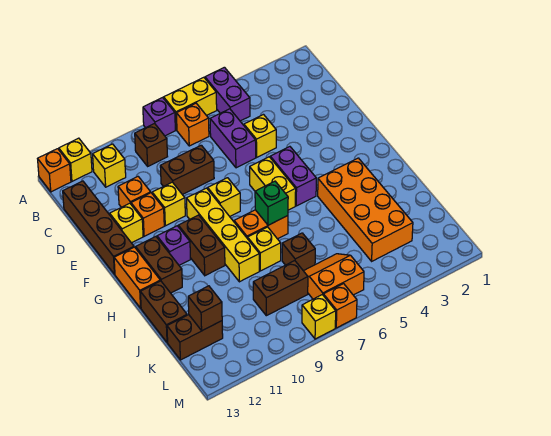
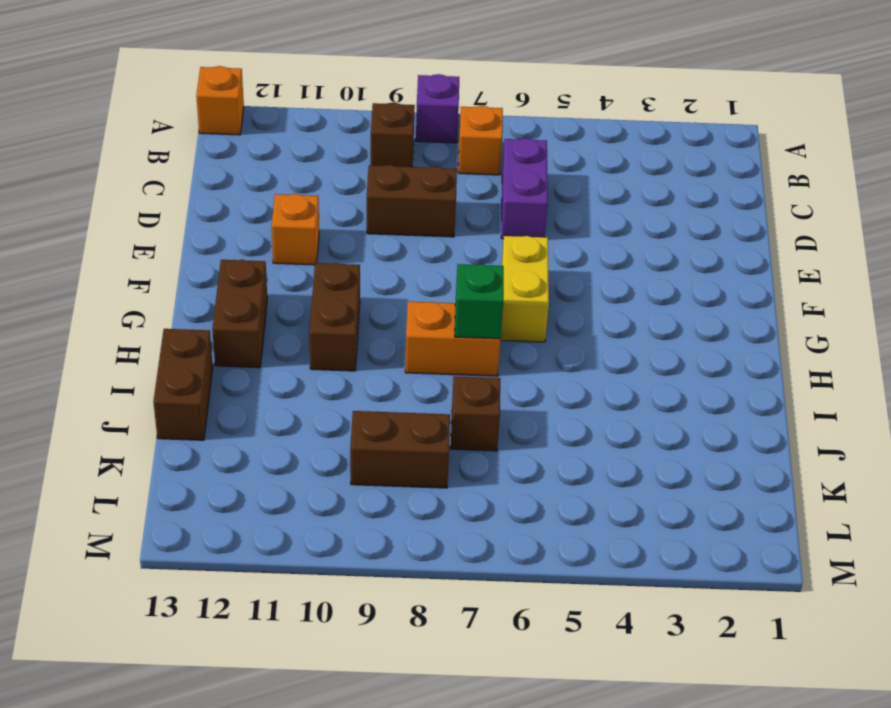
none -> purple 1x2 brick [205,67,250,121]
none -> yellow 1x2 brick [164,77,217,130]
none -> yellow 1x1 brick [59,138,92,181]
none -> yellow 1x1 brick [93,144,126,187]

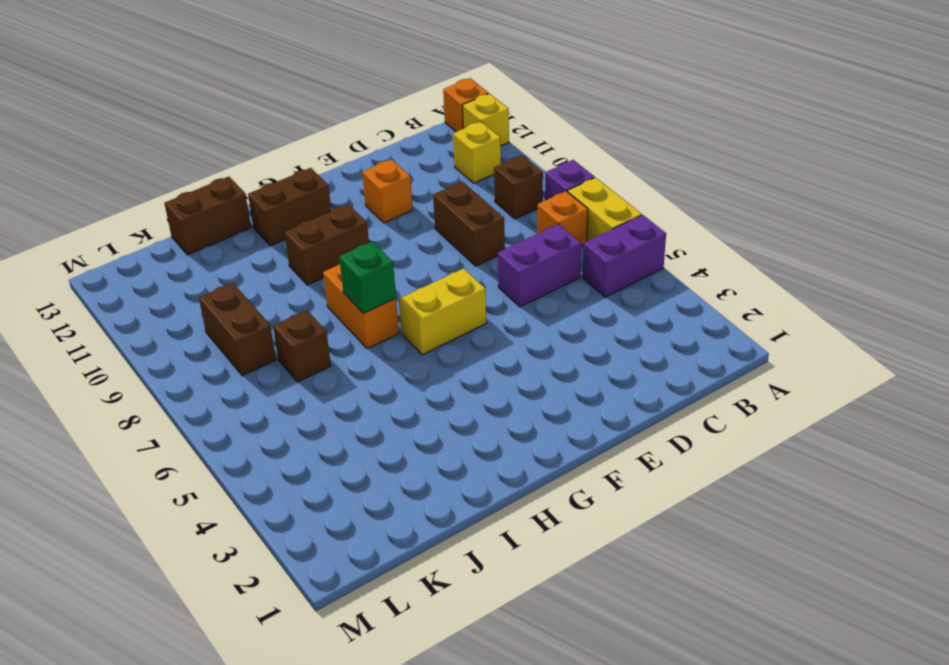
none -> brown 1x4 brick [63,181,134,274]
none -> yellow 1x1 brick [244,115,276,157]
none -> orange 1x1 brick [118,177,151,207]
none -> yellow 1x1 brick [152,182,185,226]

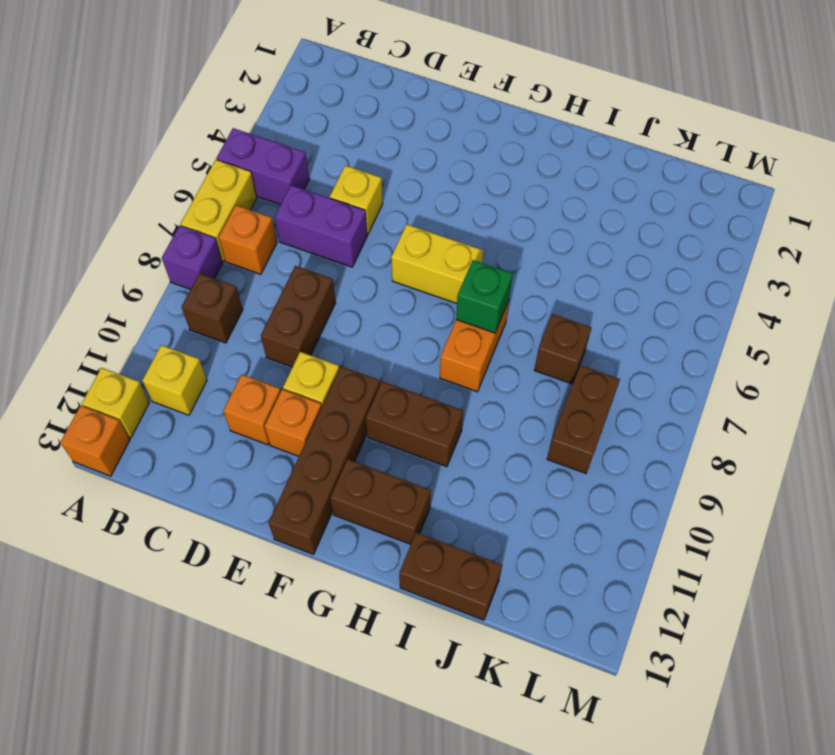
brown 1x4 brick [268,367,380,554] -> brown 1x4 brick turned to [63,181,134,274]
none -> yellow 1x1 brick [110,203,143,243]
none -> purple 1x2 brick [270,147,316,206]
none -> yellow 1x1 brick [208,178,240,216]
none -> yellow 1x4 brick [187,188,259,282]

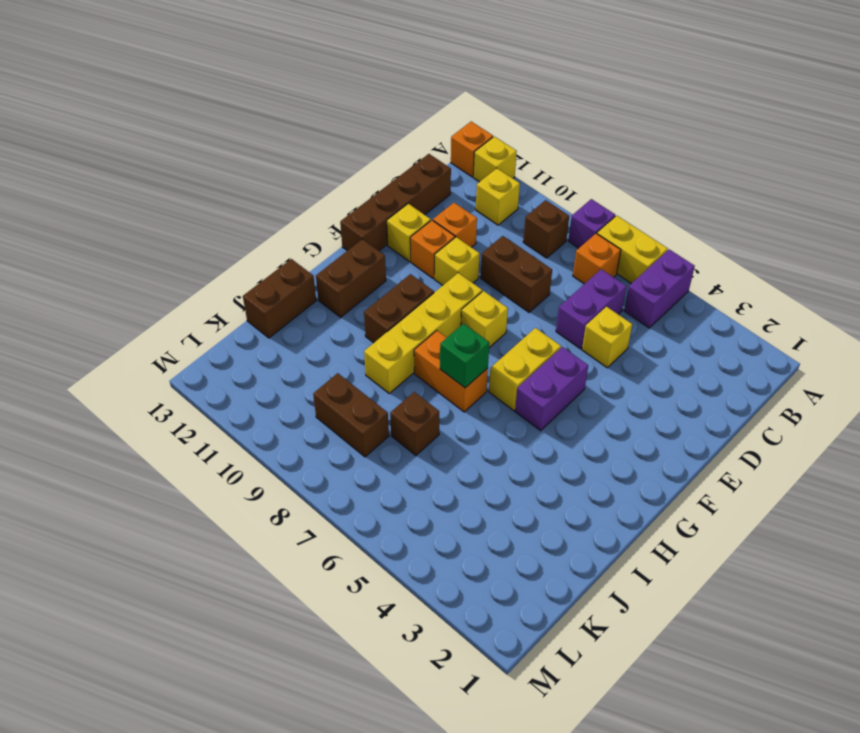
none -> purple 1x1 brick [157,226,191,265]
none -> orange 1x2 brick [114,247,160,308]
none -> orange 2x4 brick [318,158,413,261]
none -> yellow 1x1 brick [248,227,281,271]

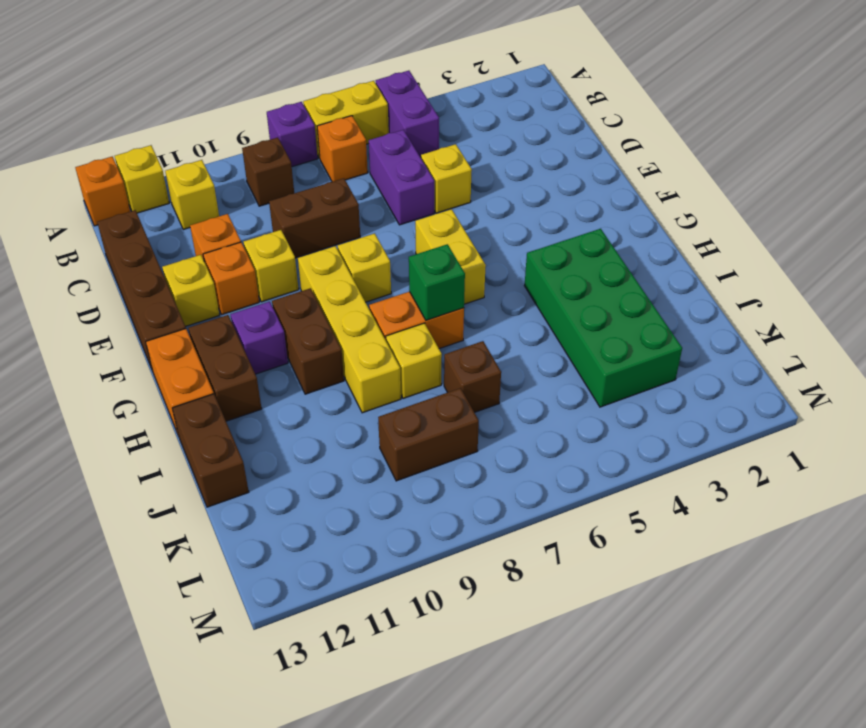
green 2x4 brick [524,229,682,407] -> orange 2x4 brick [318,158,413,261]
none -> purple 1x2 brick [270,147,316,206]
none -> orange 2x2 slope [304,254,364,299]
none -> brown 1x2 brick [167,315,223,360]
none -> orange 1x1 brick [323,284,357,328]

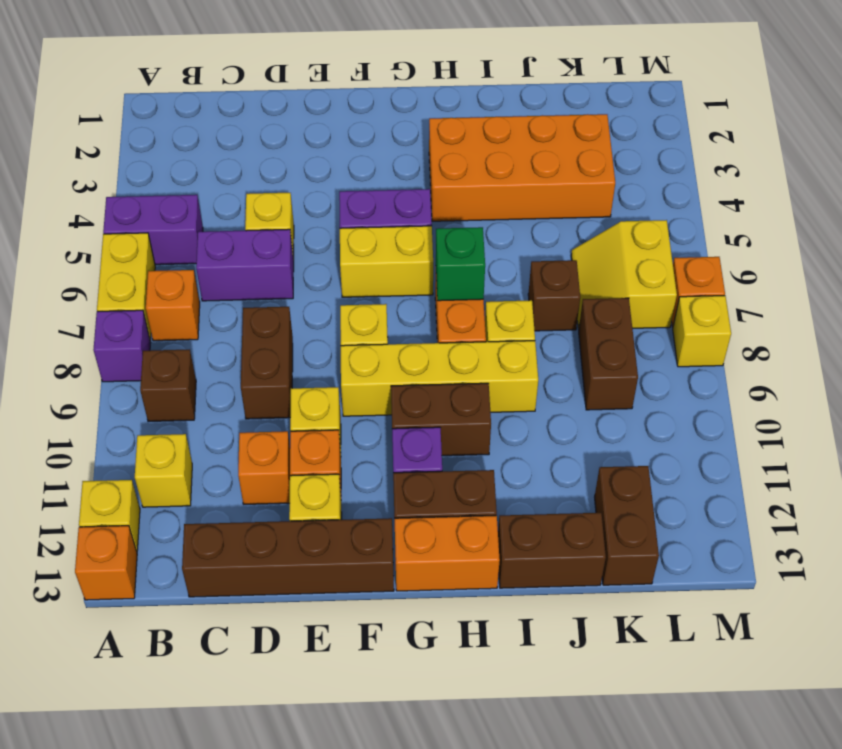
yellow 2x2 slope [571,220,677,330] -> orange 2x2 slope [304,254,364,299]
none -> brown 1x1 brick [188,286,222,331]

